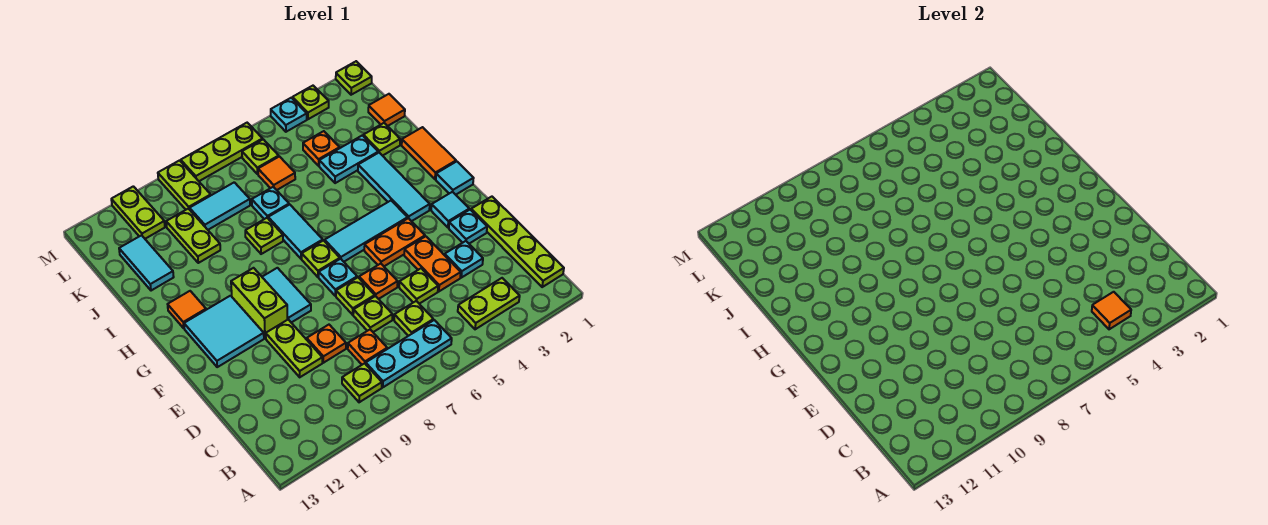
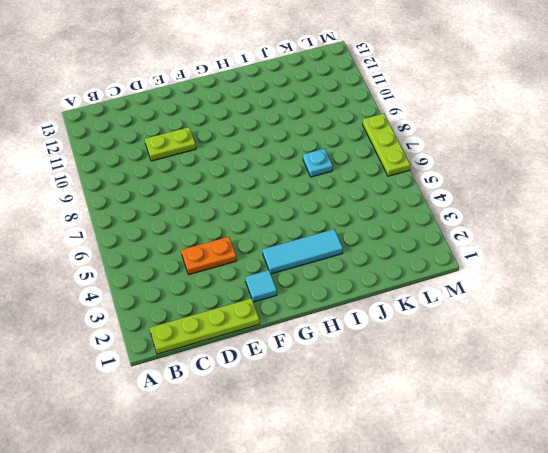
none -> lime 1x2 plate [458,278,520,329]
none -> cyan 1x3 plate [366,320,452,387]
none -> lime 1x1 plate [342,363,382,402]
none -> lime 1x1 plate [394,301,433,336]

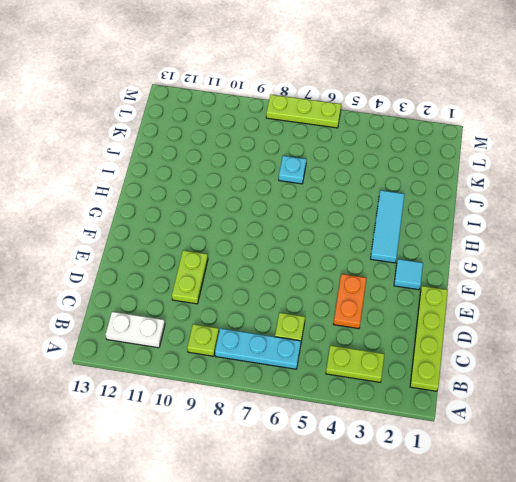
white 1x2 plate [106,312,165,348] -> none
none -> orange 1x1 plate [348,330,387,365]
none -> cyan 1x1 plate [445,241,483,278]
none -> lime 1x1 plate [399,268,438,304]
none -> lime 1x1 plate [353,296,392,332]

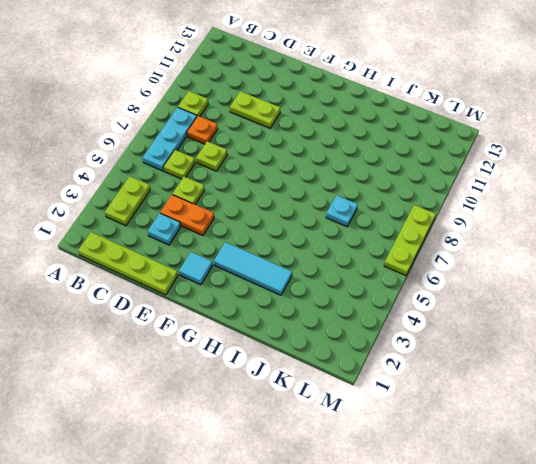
none -> orange 1x1 plate [307,325,346,363]
none -> cyan 1x1 plate [449,210,487,244]
none -> orange 1x1 plate [359,264,398,299]
none -> lime 1x1 plate [336,277,375,315]

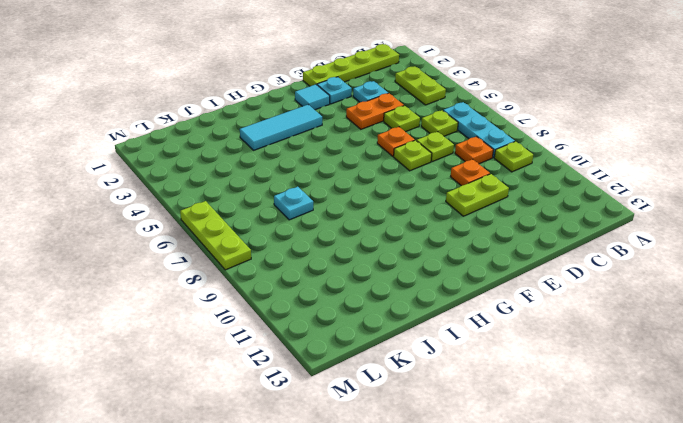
none -> orange 1x2 plate [364,218,425,266]
none -> cyan 1x1 plate [319,259,357,296]
none -> cyan 1x2 tile [262,268,311,323]
none -> lime 1x2 brick [231,268,287,338]

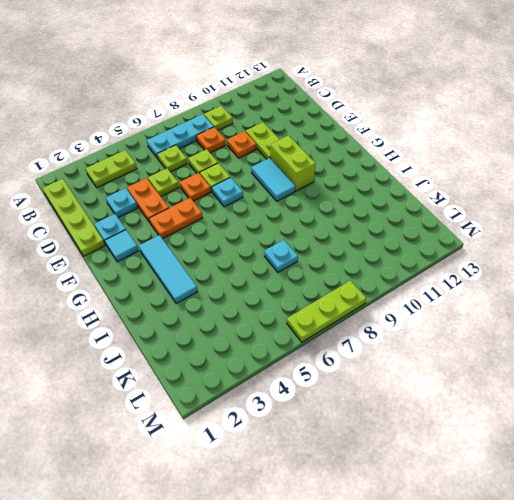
none -> cyan 2x2 tile [184,296,264,367]
none -> cyan 1x1 tile [436,161,474,195]
none -> cyan 1x3 tile [325,201,408,262]
none -> lime 1x1 plate [302,241,340,277]

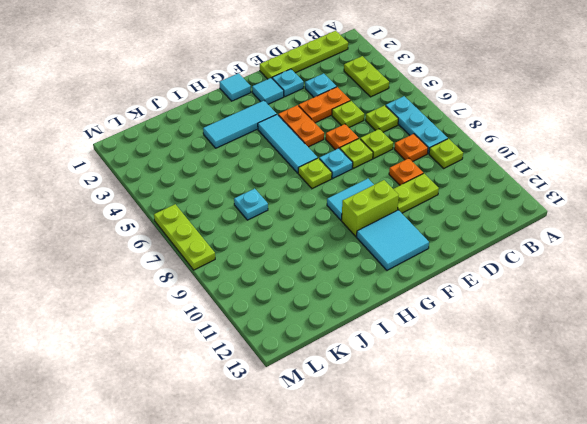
none -> orange 1x2 tile [402,127,456,179]
none -> cyan 1x2 tile [268,205,323,259]
none -> orange 1x1 tile [168,291,206,328]
none -> lime 1x1 plate [245,218,283,254]

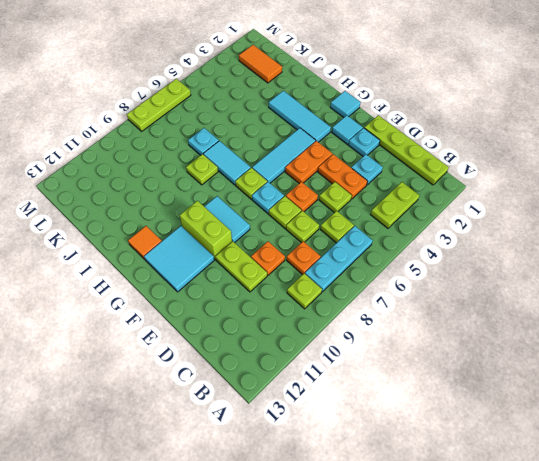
orange 1x2 tile [239,45,282,83] -> orange 1x2 tile moved to [402,127,456,179]
none -> lime 1x1 plate [363,123,400,156]
none -> cyan 1x2 plate [319,135,378,183]
none -> lime 1x2 plate [166,209,220,263]
none -> cyan 1x2 tile [119,235,174,291]

